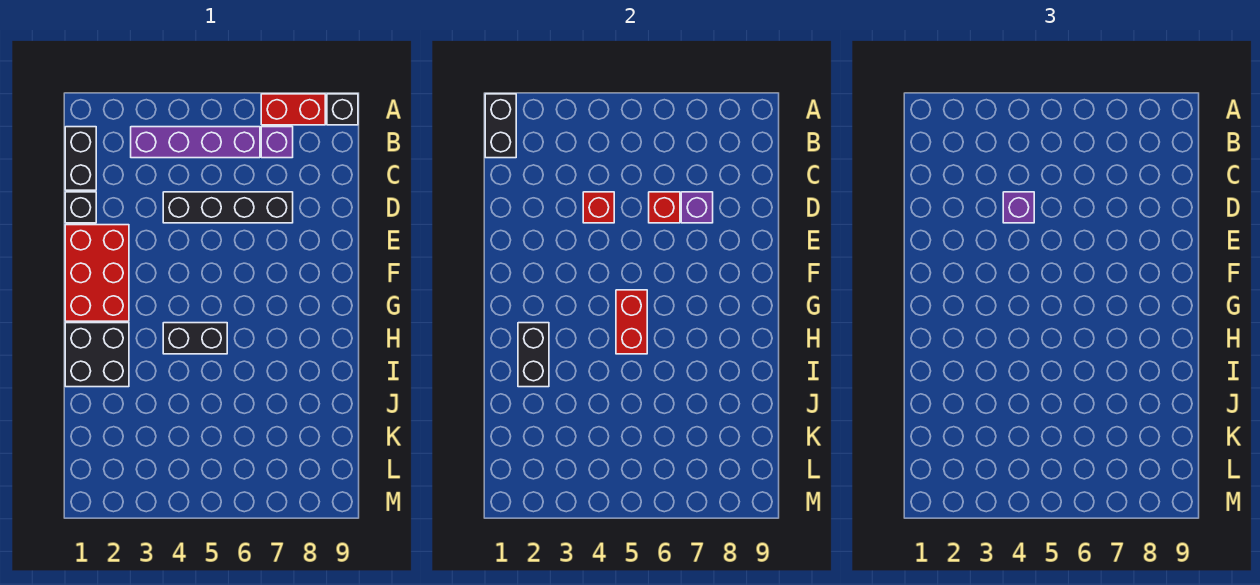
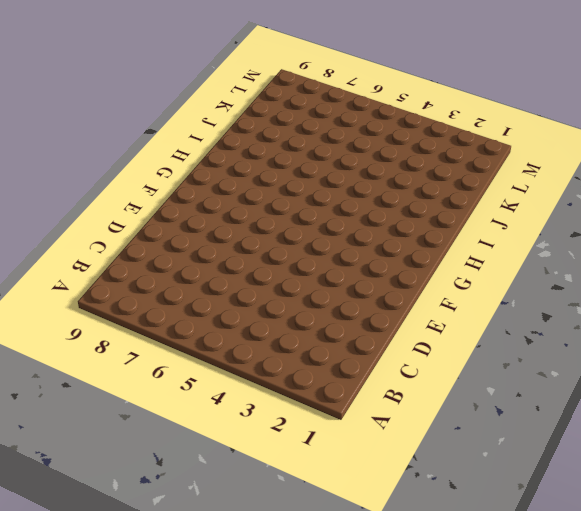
none -> red 1x2 brick [261,94,325,125]
none -> black 1x1 brick [327,94,358,125]
none -> black 1x2 brick [65,127,96,190]

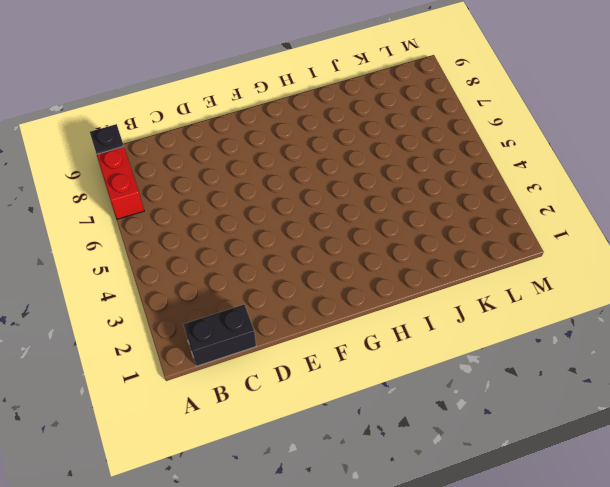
none -> purple 1x4 brick [131,127,260,158]
none -> purple 1x1 brick [261,127,293,158]
none -> black 1x1 brick [65,192,96,223]

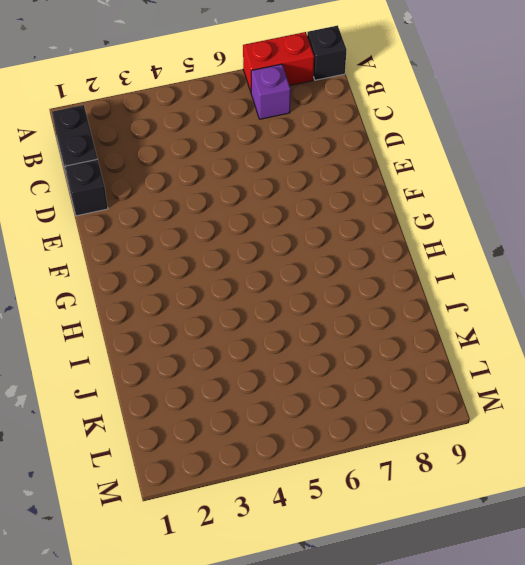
none -> purple 1x4 brick [131,127,260,158]
none -> black 1x4 brick [163,192,293,223]
none -> red 2x3 brick [65,225,129,321]

